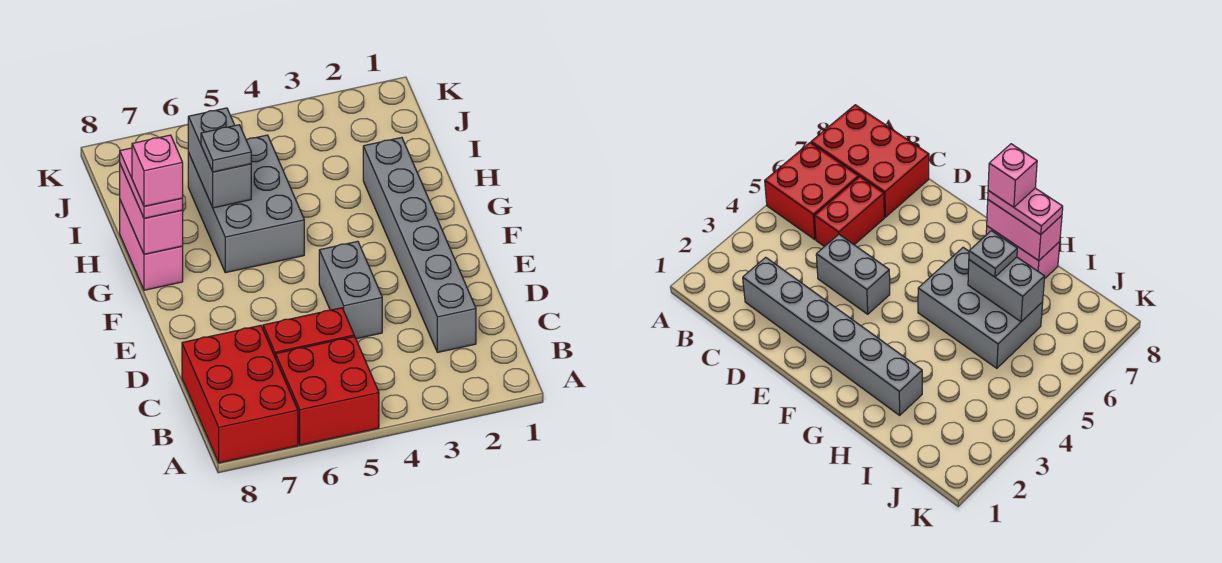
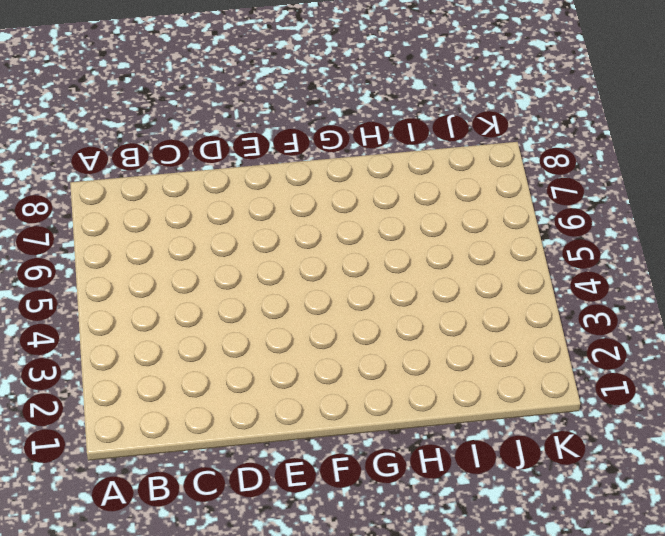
none -> red 2x2 brick [276,336,379,445]
none -> red 2x3 brick [182,325,298,463]
none -> grey 1x6 brick [363,137,476,352]

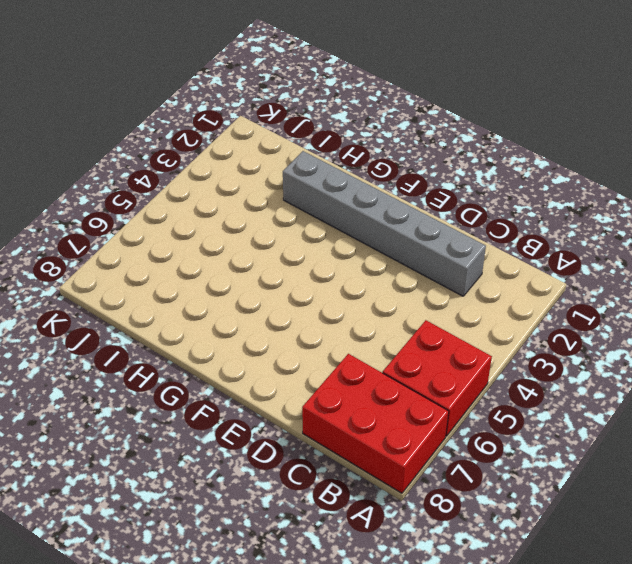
none -> red 1x2 brick [263,308,354,358]
none -> grey 1x2 brick [319,241,382,339]
none -> grey 2x3 brick [188,135,304,273]

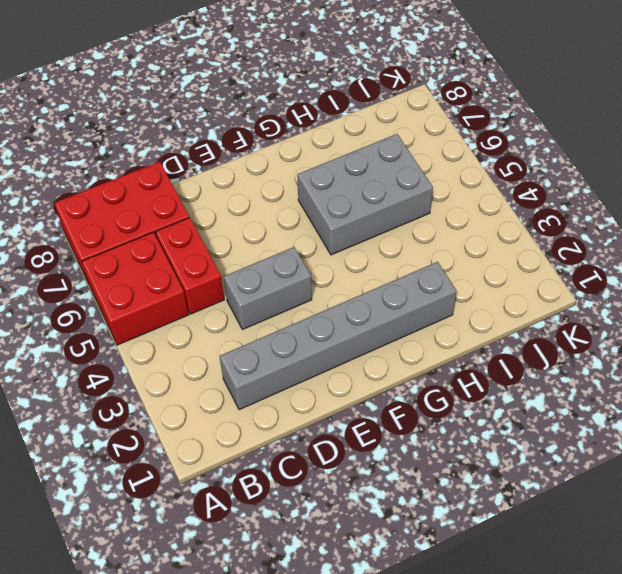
none -> pink 1x2 brick [120,200,183,290]
none -> pink 1x2 brick [120,165,183,254]
none -> grey 1x2 brick [188,108,251,208]

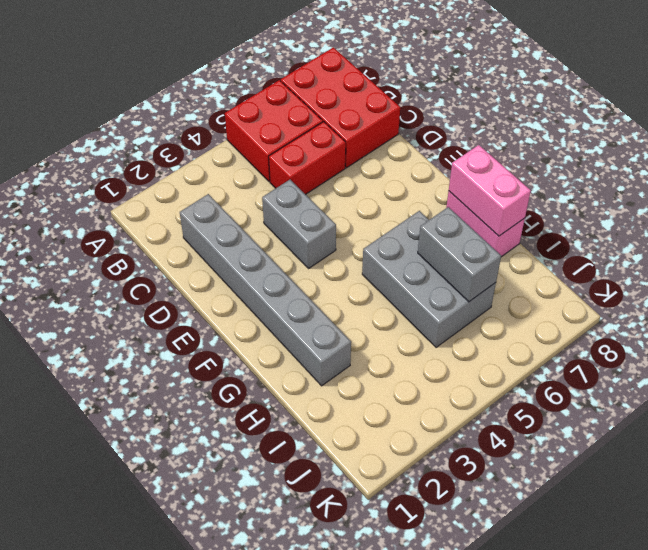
none -> pink 1x2 plate [120,148,183,218]
none -> grey 1x1 plate [201,125,251,172]
none -> pink 1x1 brick [132,135,183,206]

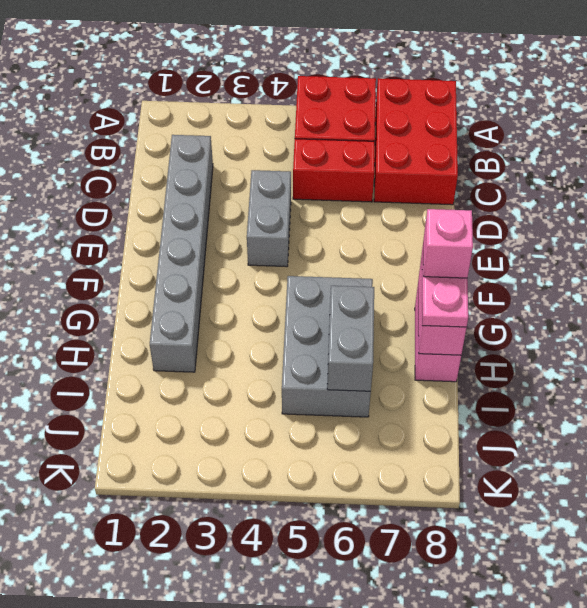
none -> grey 1x1 plate [201,125,251,172]

